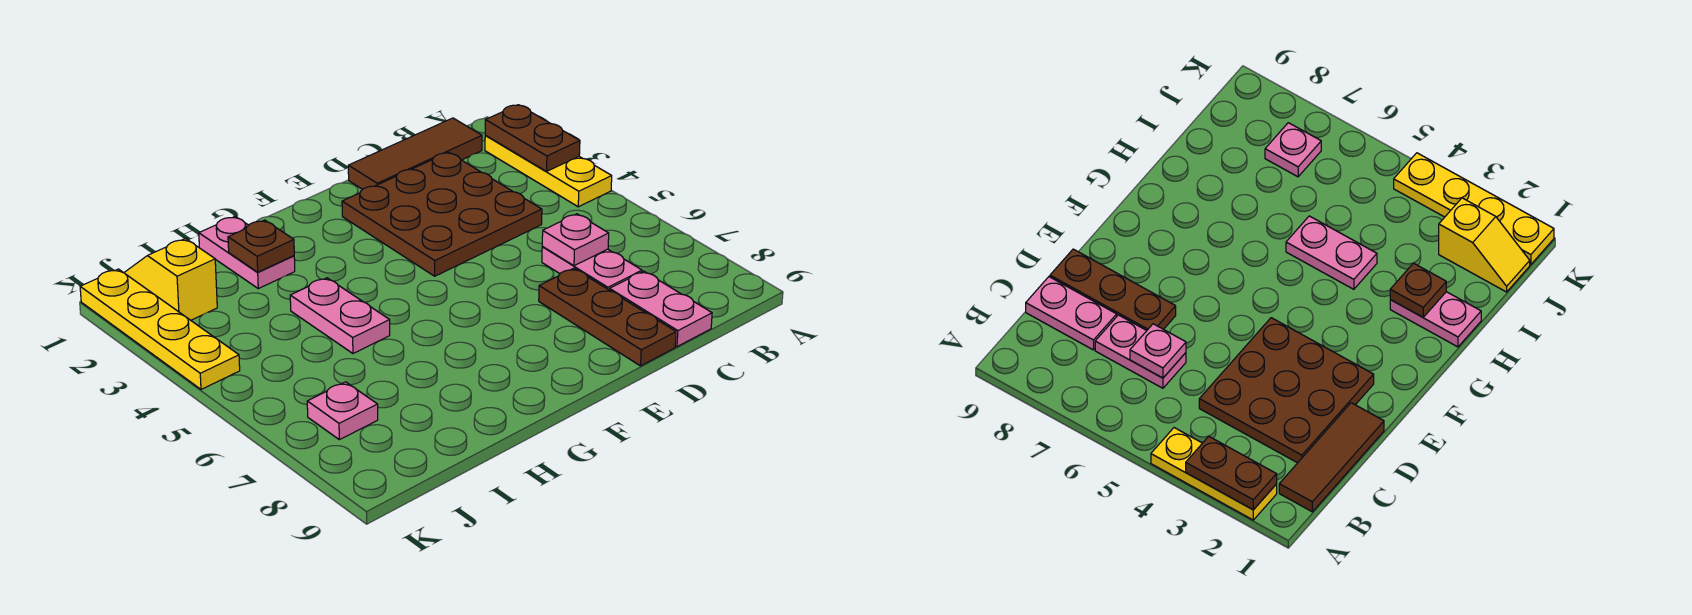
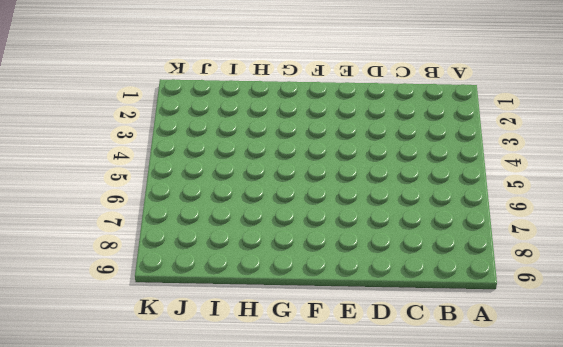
none -> yellow 1x3 plate [485,135,612,207]
none -> brown 1x3 tile [348,118,482,189]
none -> brown 3x3 plate [342,152,542,276]

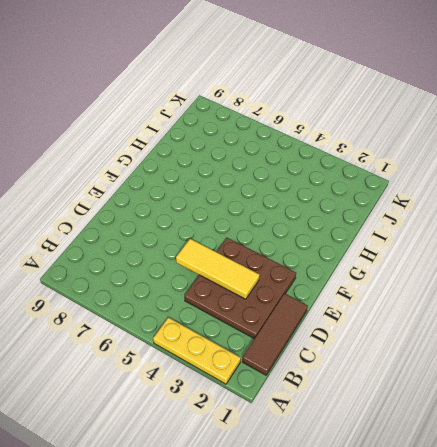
yellow 1x3 tile [176,239,259,299] -> none
none -> pink 1x2 plate [542,247,642,290]
none -> pink 1x2 plate [610,271,712,347]
none -> brown 1x3 plate [539,268,676,366]

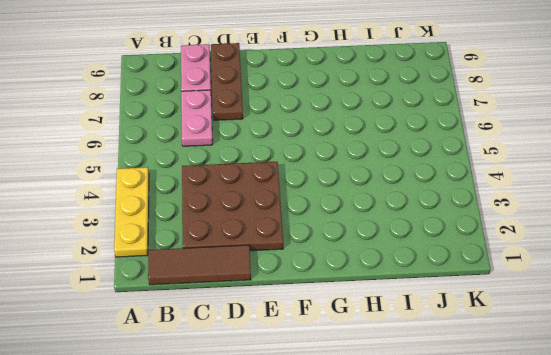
none -> pink 1x2 plate [199,216,295,289]
none -> pink 1x2 plate [290,278,390,353]
none -> yellow 1x2 slope [124,238,217,320]

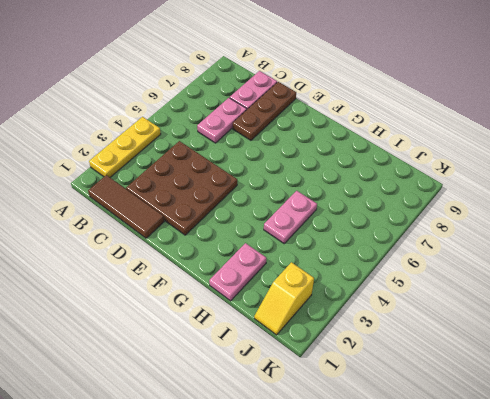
none -> pink 1x1 plate [307,382,378,440]
none -> yellow 1x4 plate [80,269,240,389]
none -> brown 1x2 plate [485,105,580,171]

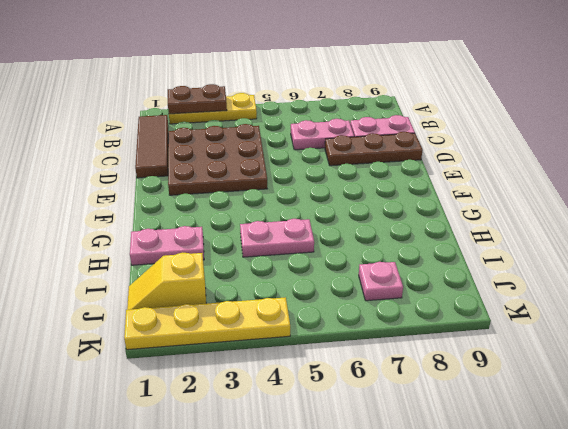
none -> pink 1x1 plate [542,214,609,266]
none -> brown 1x1 plate [228,220,294,272]

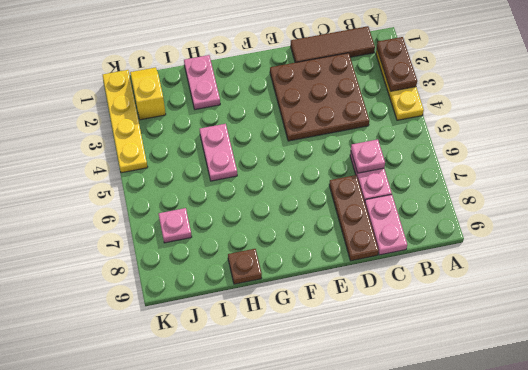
brown 1x1 plate [228,249,262,284] -> brown 1x1 plate moved to [228,220,294,272]

